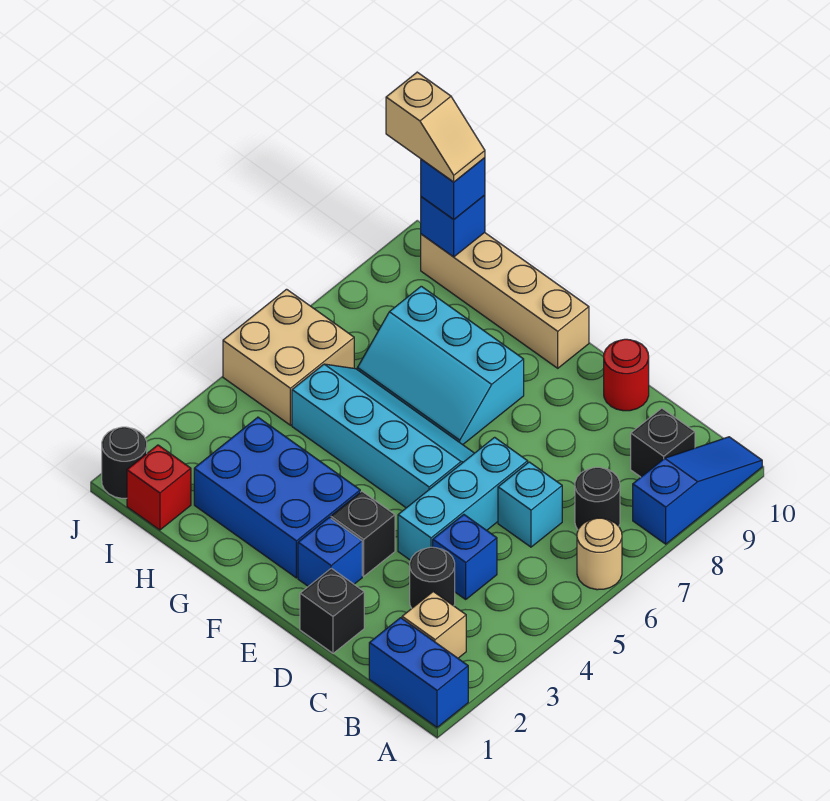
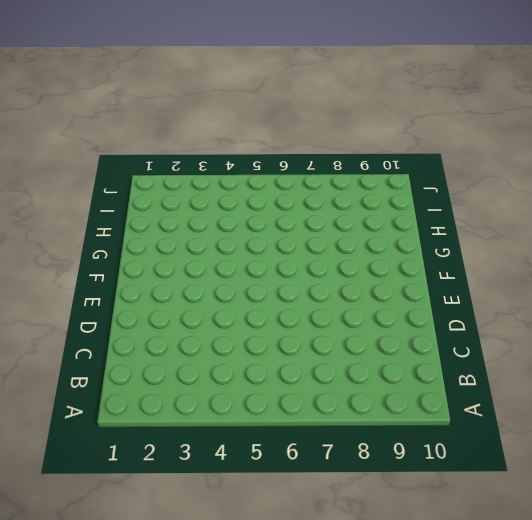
none -> blue 1x2 brick [369,618,468,727]
none -> tan 1x1 round brick [577,518,622,590]
none -> blue 1x3 slope [633,437,762,544]

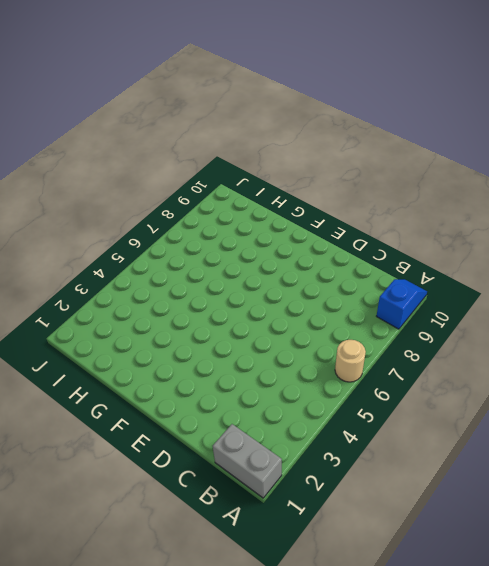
grey 1x2 brick [213,424,282,498] -> blue 1x2 brick [369,618,468,727]
blue 1x2 slope [377,279,427,329] -> blue 1x3 slope [633,437,762,544]
none -> tan 1x1 brick [402,592,466,658]
none -> black 1x1 round brick [575,467,620,530]
none -> black 1x1 brick [631,408,695,477]

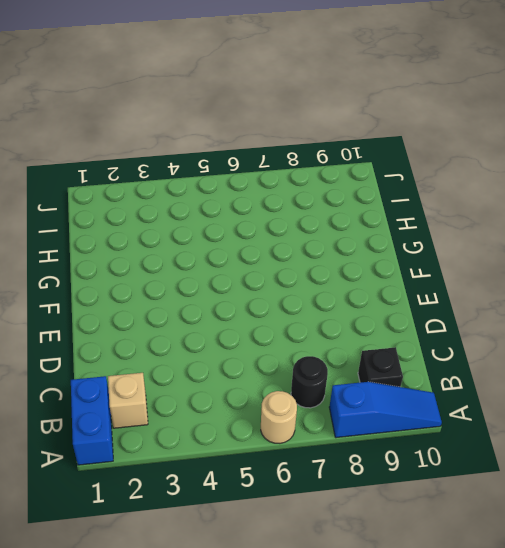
none -> black 1x1 round brick [410,547,455,608]
none -> blue 1x1 brick [433,515,497,599]
none -> cyan 1x1 brick [498,462,562,547]

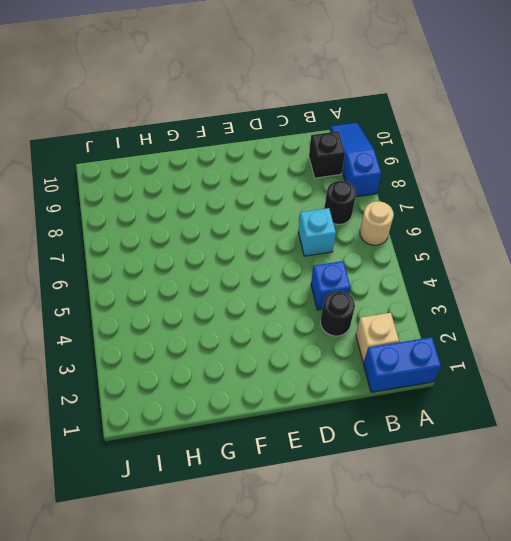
none -> black 1x1 brick [300,568,364,653]
none -> cyan 1x3 brick [398,437,528,560]
none -> red 1x1 round brick [604,339,649,411]

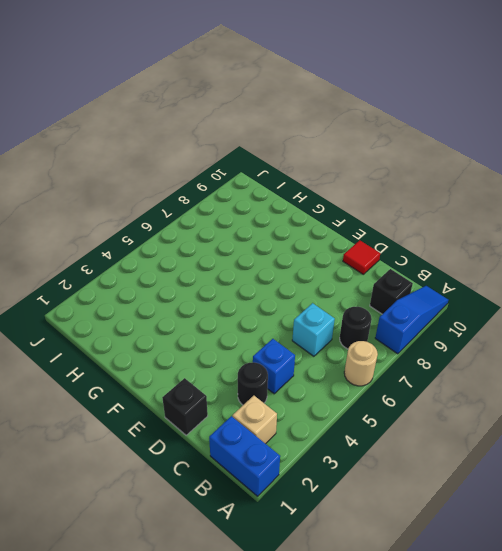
red 1x1 tile [343,240,380,274] -> red 1x1 round brick [604,339,649,411]
none -> cyan 1x3 brick [398,437,528,560]
none -> blue 1x1 brick [298,517,362,586]
none -> black 1x1 brick [331,491,395,576]

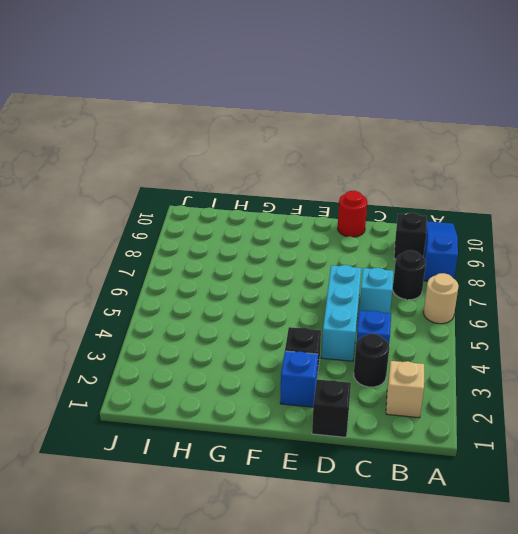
none -> blue 1x2 brick [369,618,468,727]
none -> cyan 2x4 slope [292,364,474,508]
none -> blue 2x3 brick [194,417,360,578]

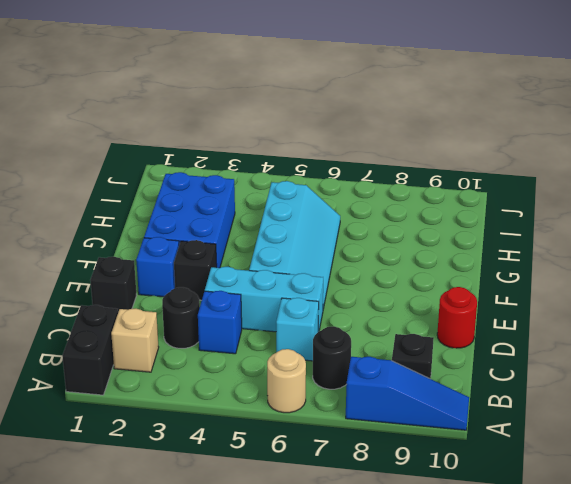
black 1x2 brick [62,305,118,395] -> blue 1x2 brick [369,618,468,727]
none -> cyan 2x3 slope [357,286,524,445]
none -> tan 1x4 brick [421,233,589,368]
none -> red 1x1 brick [127,445,191,530]

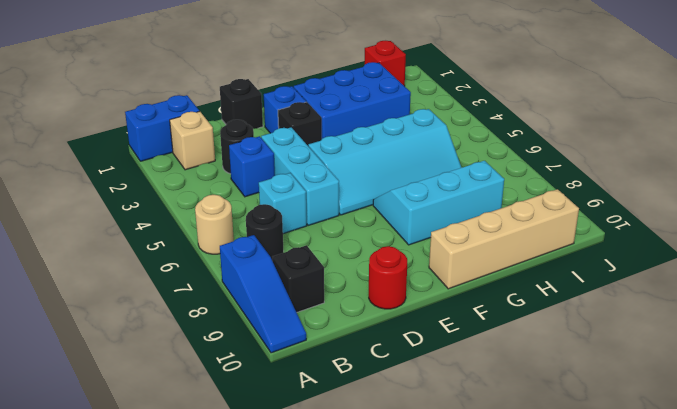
none -> tan 2x2 brick [223,289,354,425]
none -> black 1x1 round brick [102,427,147,498]
none -> blue 1x1 brick [421,195,485,257]

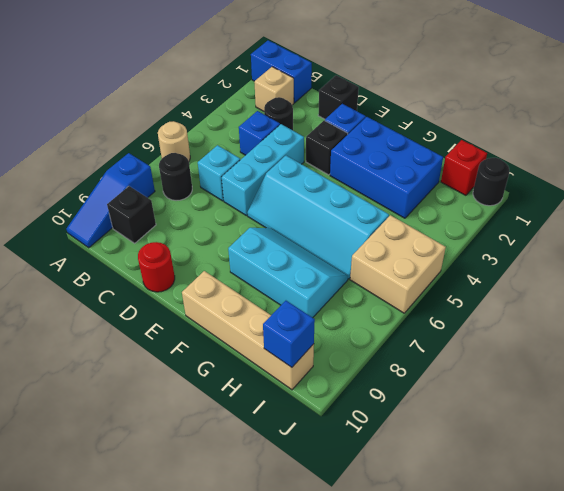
none -> blue 1x1 brick [421,158,485,219]
none -> tan 1x2 slope [386,72,485,182]

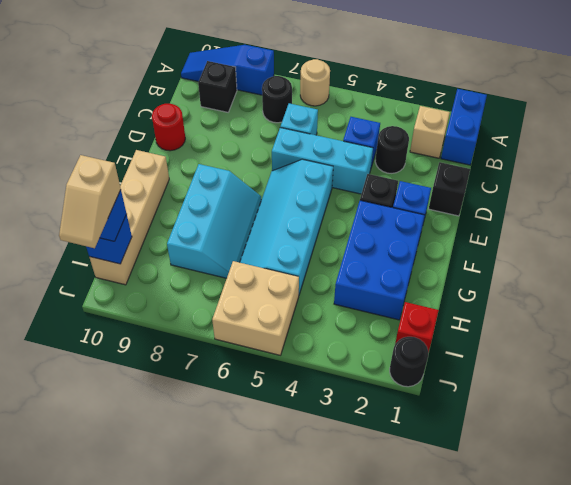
tan 1x2 slope [59,155,121,248] -> tan 1x2 slope turned to [386,72,485,182]

